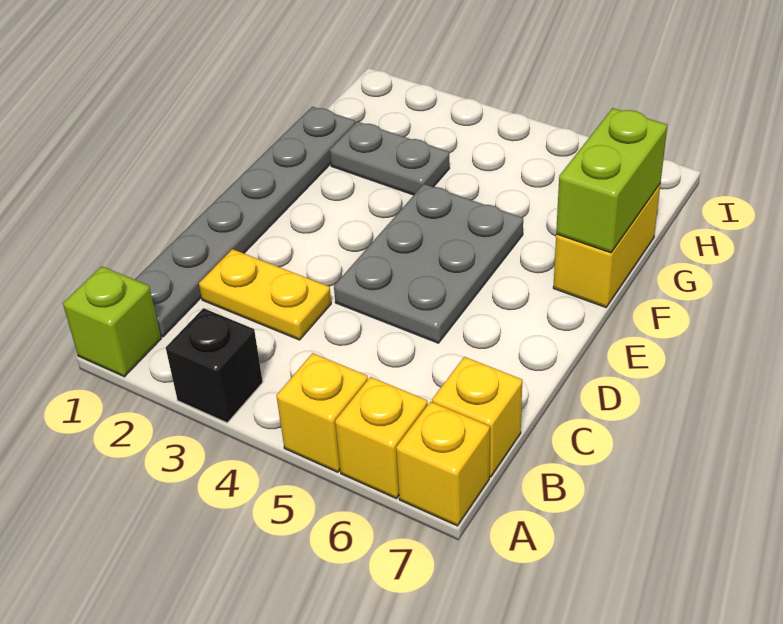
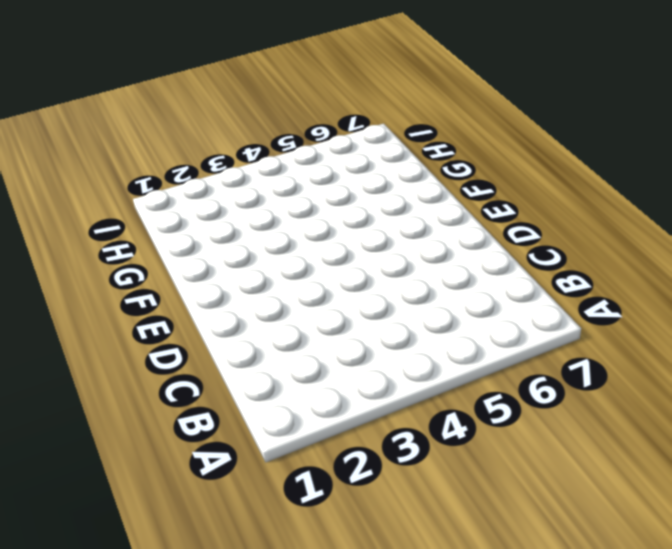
none -> lime 1x1 brick [63,266,161,377]
none -> black 1x1 brick [166,308,263,423]
none -> yellow 1x1 brick [276,353,368,472]

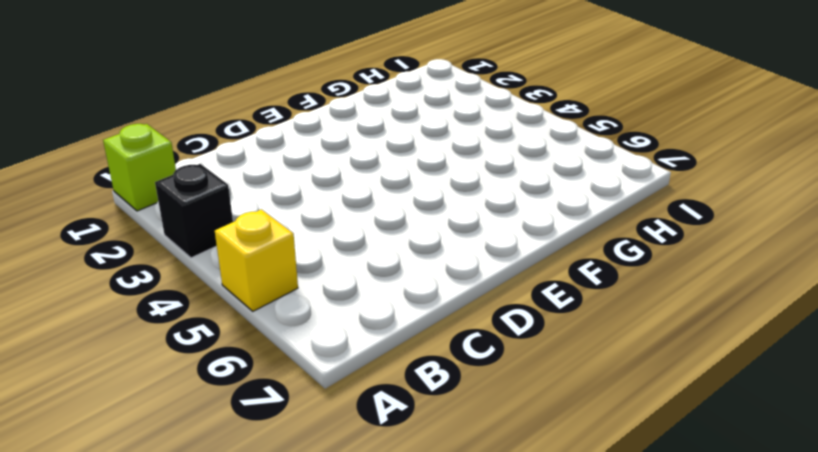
none -> yellow 1x1 brick [335,377,428,499]
none -> yellow 1x1 brick [396,402,490,526]
none -> grey 1x6 plate [135,107,355,337]

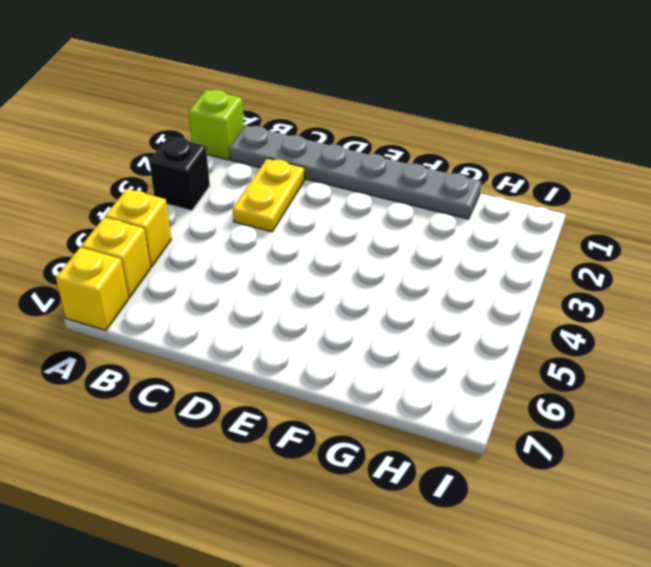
none -> yellow 1x1 brick [432,357,522,477]
none -> grey 2x3 plate [334,184,523,343]
none -> yellow 1x2 brick [553,185,660,307]

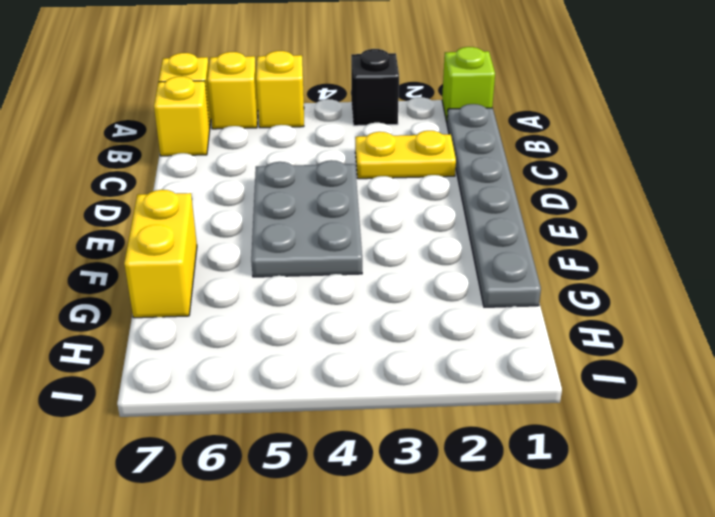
none -> grey 1x2 plate [330,122,450,195]
none -> lime 1x2 brick [556,108,667,253]

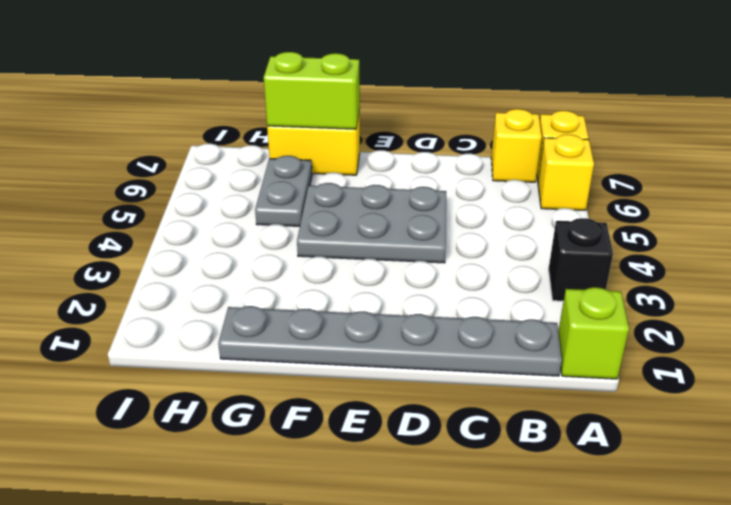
grey 1x2 plate [255,156,312,226] -> grey 1x2 plate moved to [330,122,450,195]
none -> yellow 1x1 brick [276,353,368,472]
none -> yellow 1x2 plate [199,249,331,340]

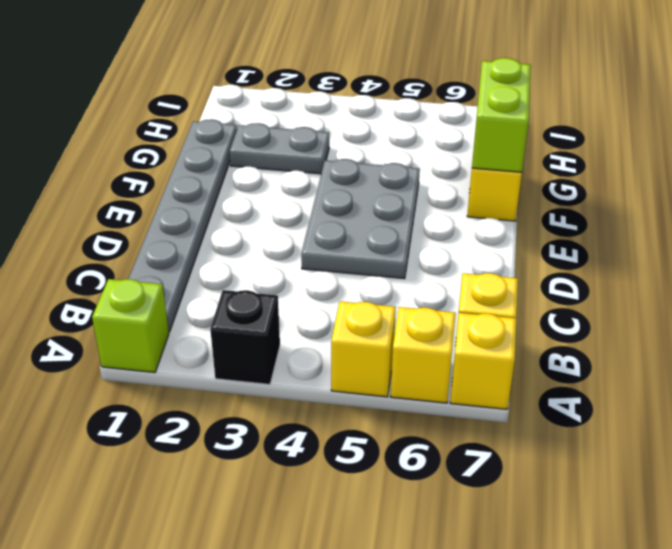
none -> yellow 1x2 plate [199,249,331,340]

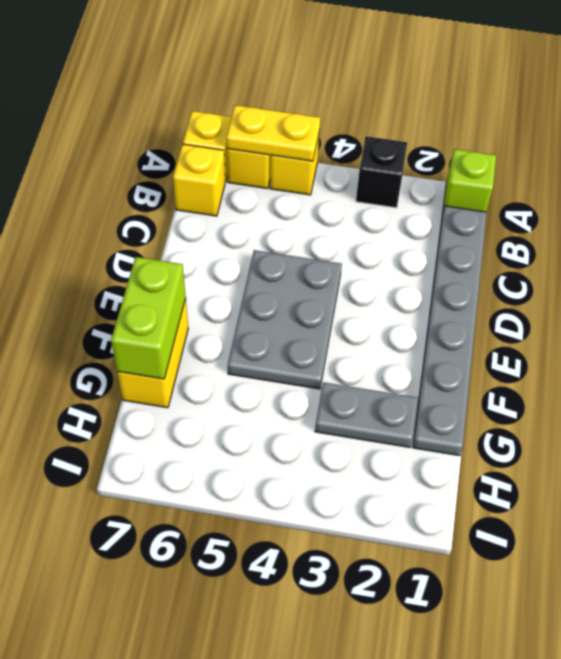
yellow 1x2 plate [226,105,320,161] -> yellow 1x2 plate moved to [199,249,331,340]

